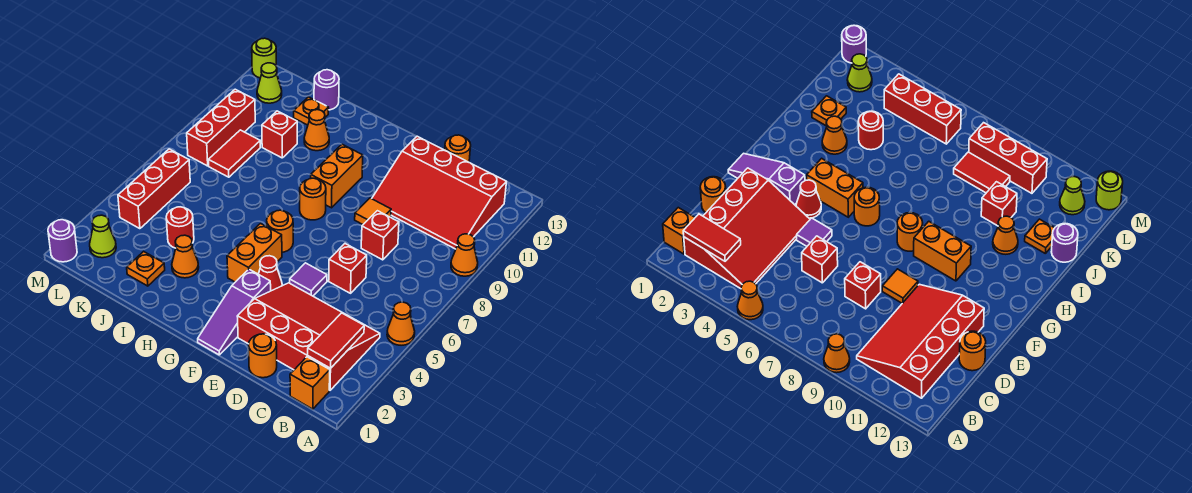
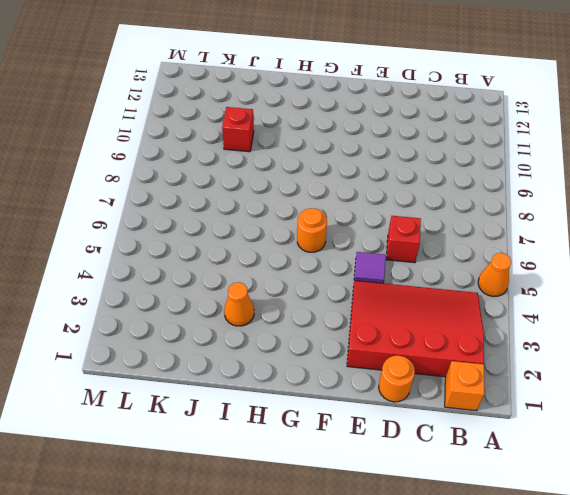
none -> orange 1x1 cone [451,234,478,276]
none -> red 3x4 slope [372,136,507,249]
none -> red 1x1 brick [361,211,399,260]
none -> orange 1x1 round brick [445,135,471,162]

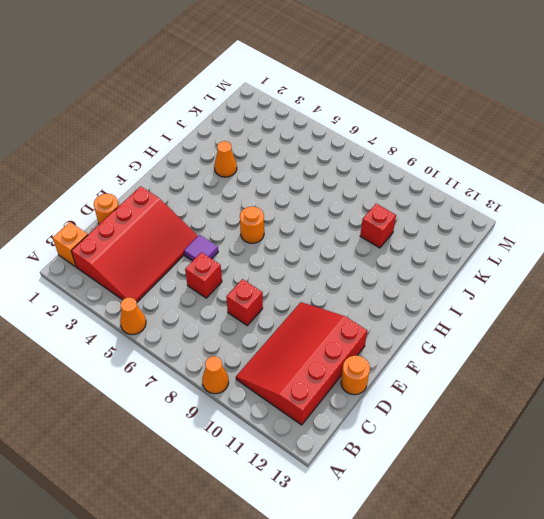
none -> orange 1x1 tile [355,198,391,224]
none -> purple 1x3 slope [198,269,271,355]
none -> red 1x1 cone [259,256,282,291]
none -> orange 1x2 brick [227,223,282,282]

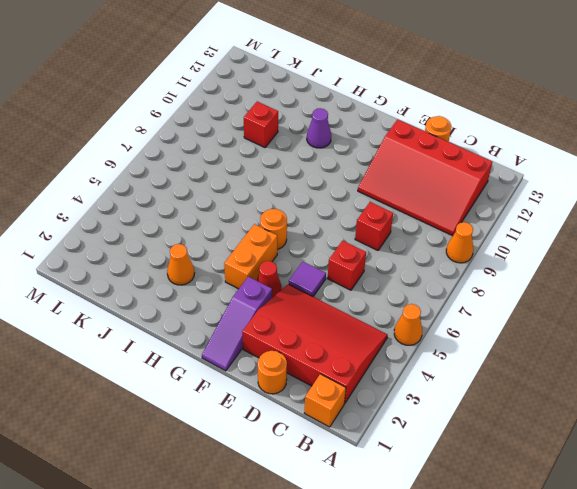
purple 1x1 cone [307,108,331,148] -> none
none -> orange 1x1 tile [355,198,391,224]
none -> orange 1x1 round brick [300,178,326,220]
none -> orange 1x2 brick [311,144,363,208]
none -> orange 1x1 cone [304,110,329,151]

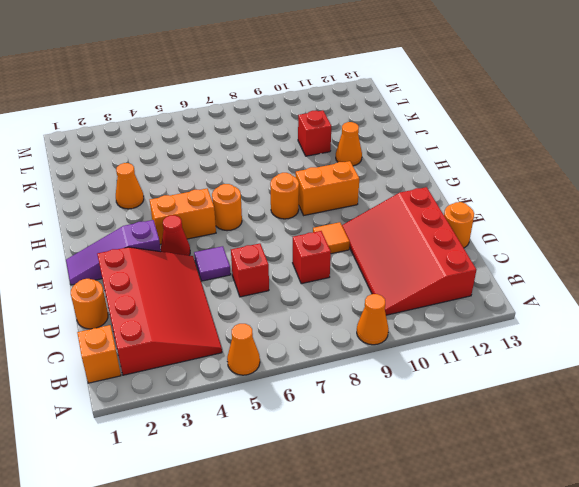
none -> orange 1x1 plate [127,252,165,286]
none -> red 1x1 round brick [166,207,194,248]
none -> orange 1x1 plate [294,97,329,125]
none -> purple 1x1 round brick [314,70,339,110]

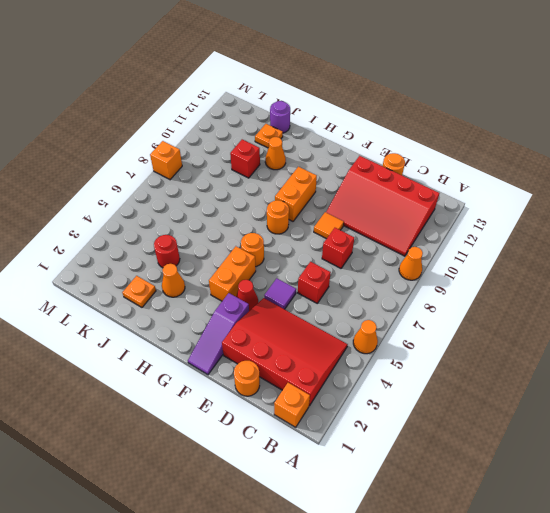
orange 1x1 brick [150,141,182,180] -> none
none -> red 1x2 tile [208,130,260,177]
none -> lime 1x1 cone [90,215,116,258]
none -> red 1x3 brick [118,149,190,229]
none -> red 1x3 brick [187,89,255,166]

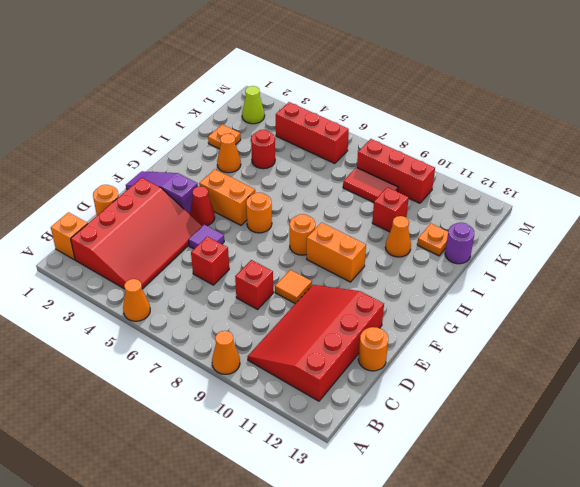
none -> lime 1x1 cone [257,63,282,103]
none -> purple 1x1 round brick [48,220,77,262]
none -> lime 1x1 round brick [252,38,276,78]
none -> red 1x2 tile [308,313,364,368]

